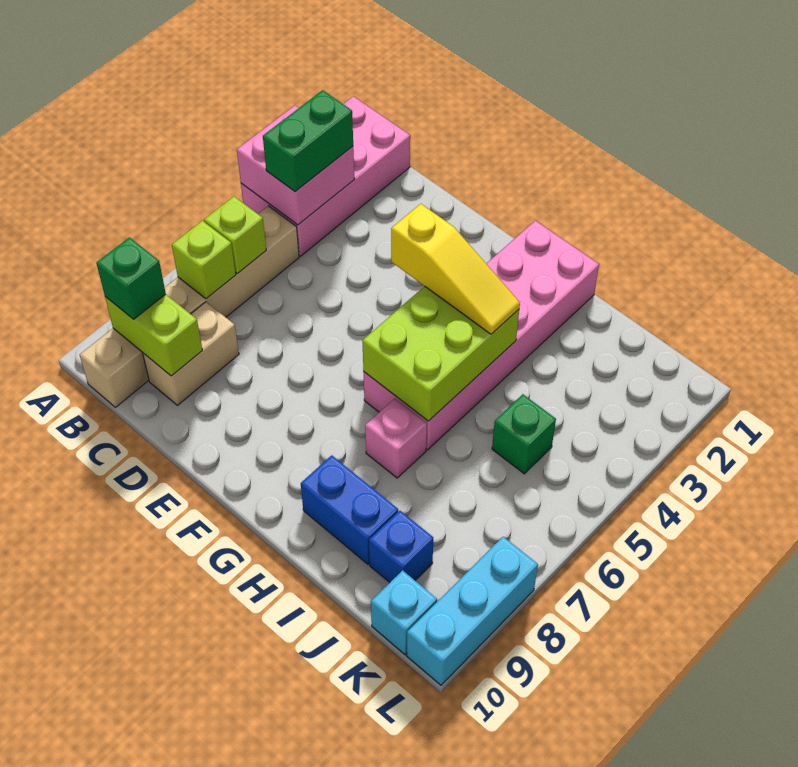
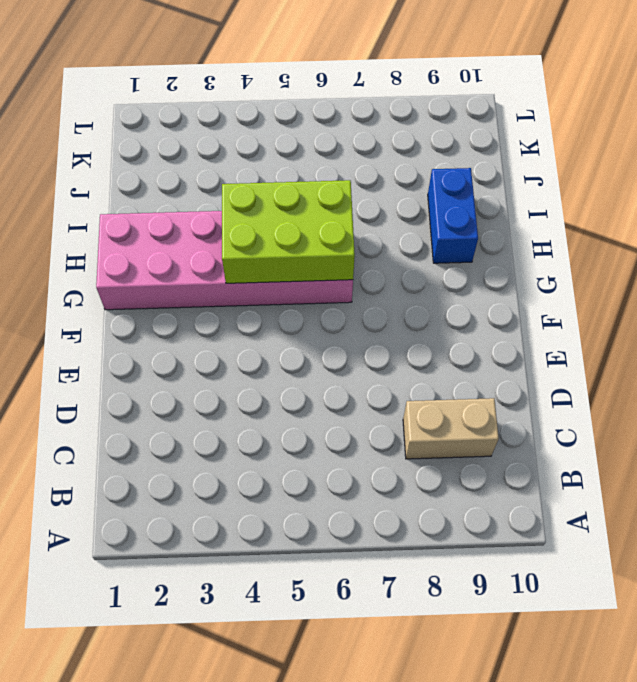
none -> pink 2x4 brick [241,96,410,256]
none -> tan 1x6 brick [80,206,299,407]
none -> pink 1x1 brick [365,399,427,478]

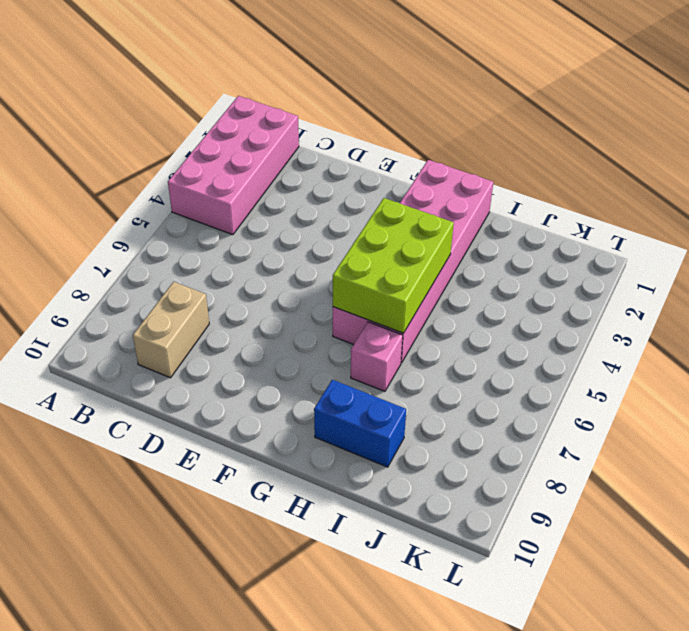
none -> tan 1x6 brick [80,206,299,407]
none -> green 1x1 brick [492,394,556,474]
none -> blue 1x1 brick [369,511,433,583]

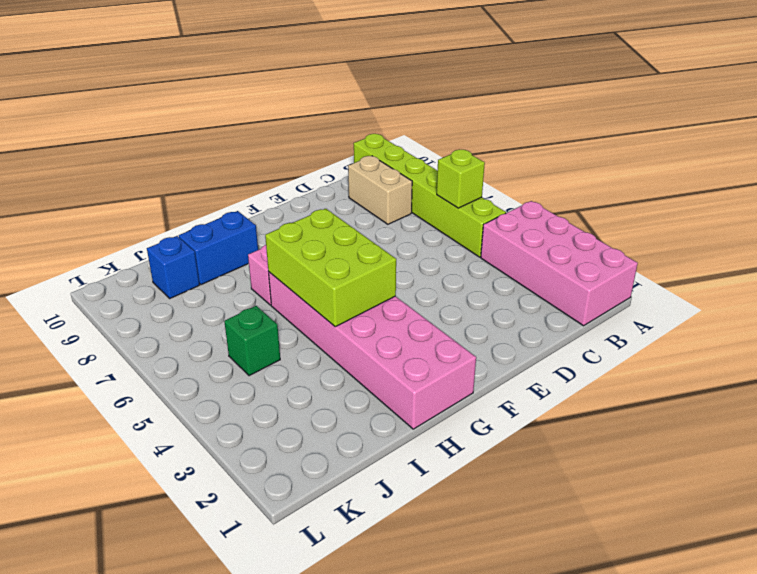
lime 1x6 brick [354,134,506,257] -> tan 1x6 brick [80,206,299,407]
none -> cyan 1x1 brick [371,570,437,655]
none -> cyan 1x3 brick [407,537,538,685]
none -> pink 2x2 brick [237,105,355,225]

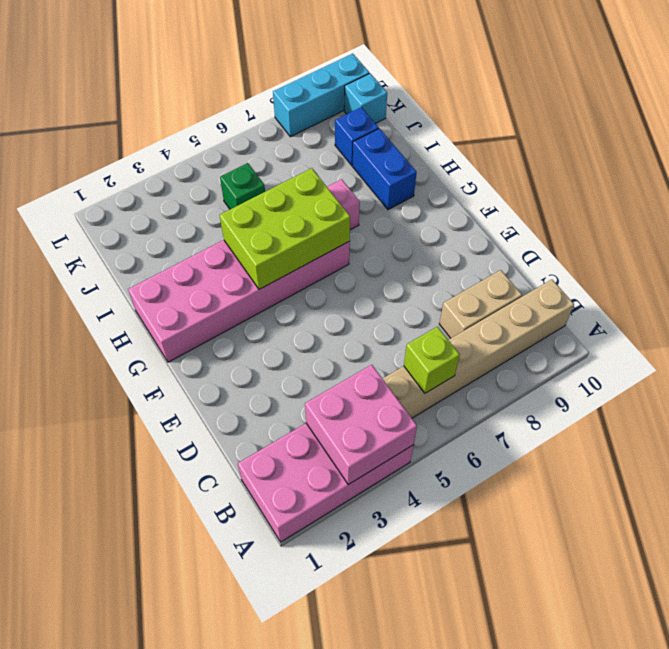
none -> lime 1x1 brick [172,221,236,299]
none -> lime 1x2 brick [105,294,202,376]
none -> green 1x2 brick [263,90,353,192]

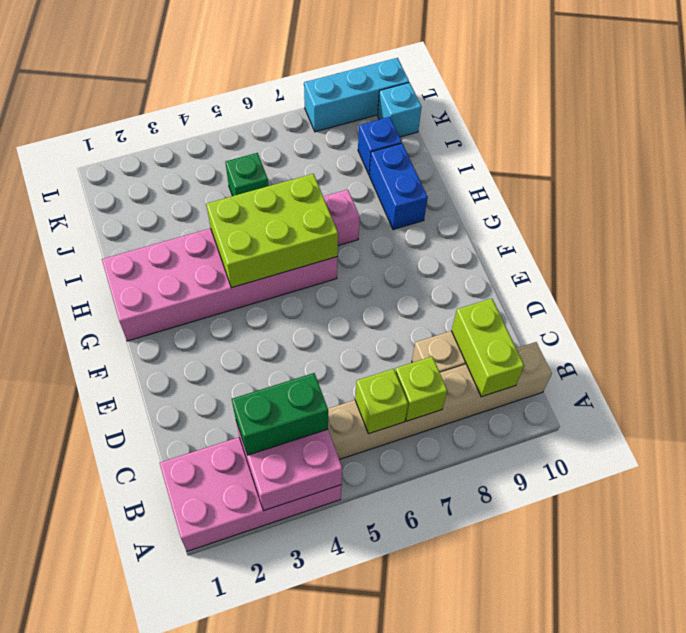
none -> green 1x1 brick [96,237,166,319]
none -> yellow 1x3 slope [391,204,520,334]

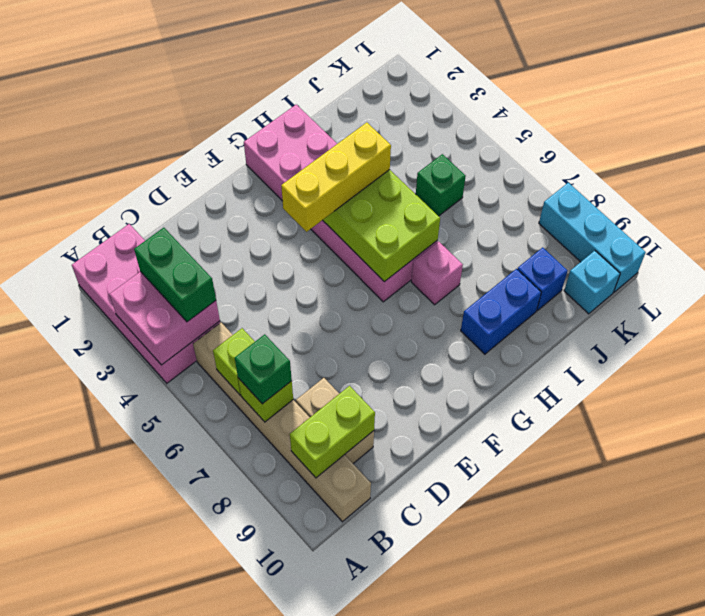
green 1x1 brick [235,334,292,404] -> green 1x1 brick moved to [96,237,166,319]
yellow 1x3 brick [281,123,391,232] -> yellow 1x3 slope [391,204,520,334]

